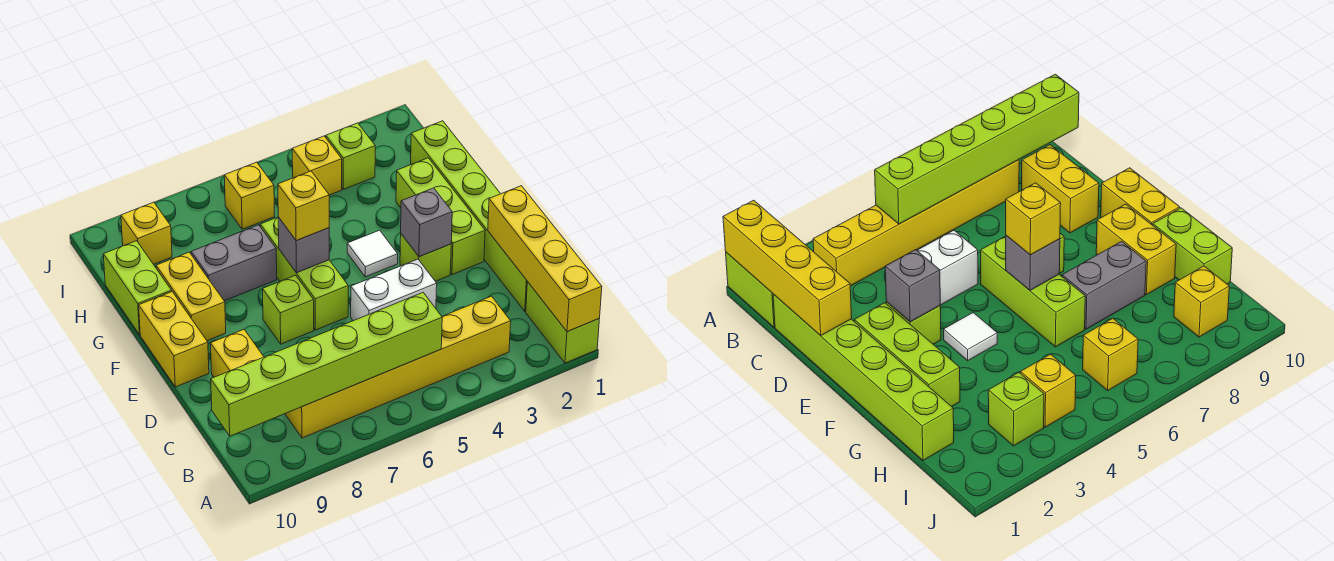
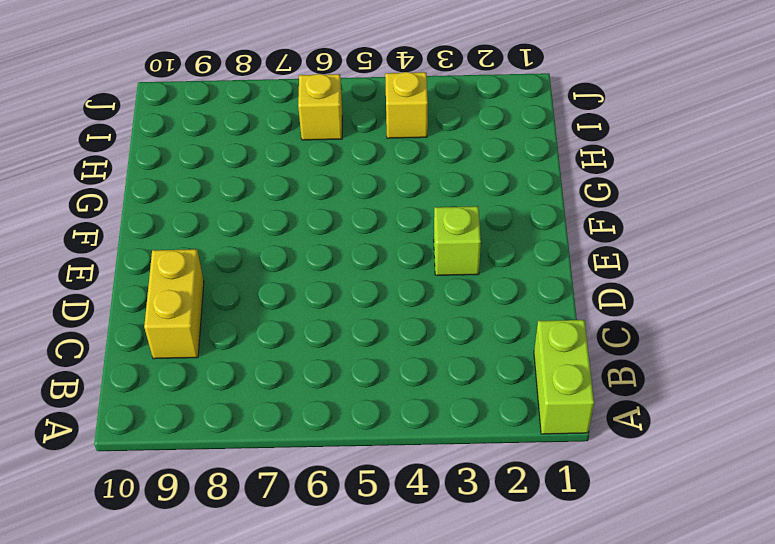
none -> yellow 1x6 brick [285,296,511,438]
none -> lime 1x6 brick [411,121,527,311]
none -> white 1x2 brick [351,259,437,321]

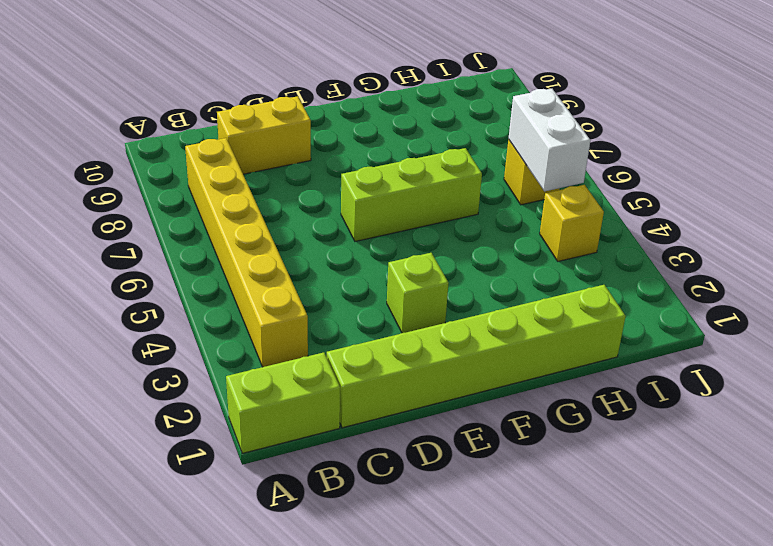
white 1x2 brick [509,89,591,191] -> white 1x2 brick moved to [351,259,437,321]
none -> lime 1x3 brick [396,158,485,275]
none -> lime 1x1 brick [263,275,314,344]
none -> yellow 1x2 brick [139,292,209,387]

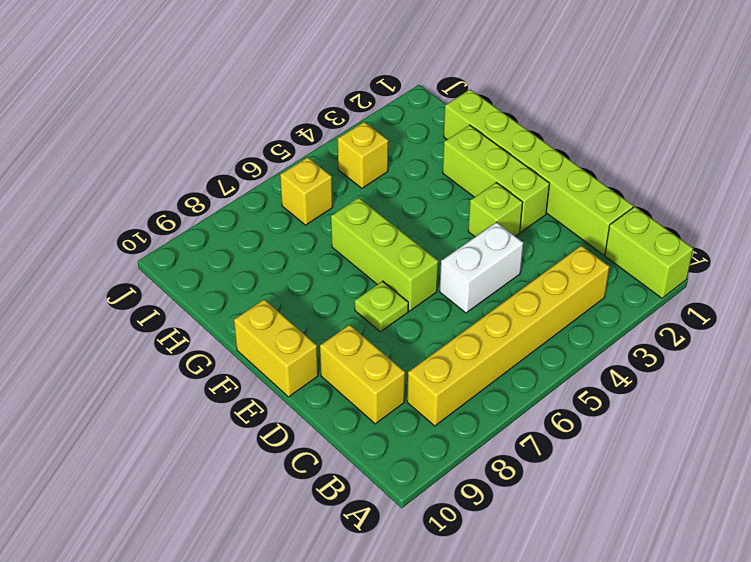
lime 1x1 plate [355,281,408,332] -> lime 1x1 brick [263,275,314,344]
none -> white 1x1 tile [347,230,398,277]
none -> yellow 1x2 brick [156,252,226,341]
none -> grey 1x2 brick [191,225,277,301]

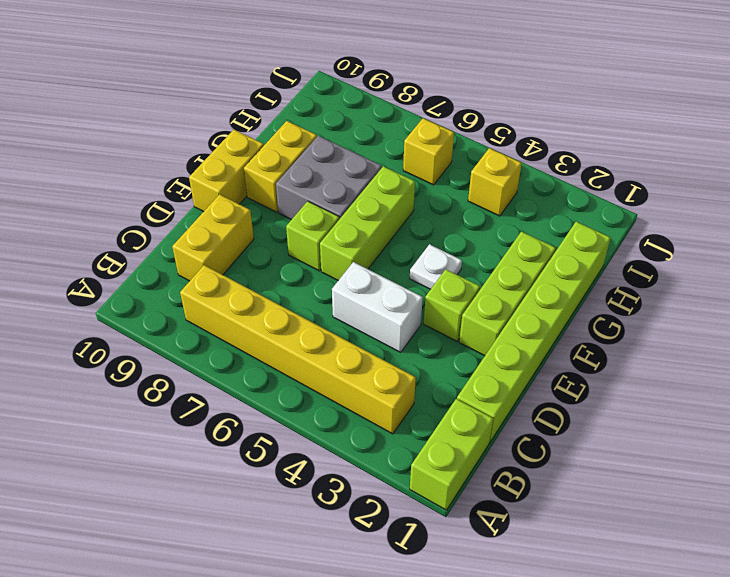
white 1x1 plate [410,244,462,289] -> white 1x1 tile [347,230,398,277]
grey 2x2 brick [276,136,382,220] -> grey 1x2 brick [191,225,277,301]
none -> lime 1x2 brick [103,241,172,335]
none -> lime 1x1 brick [326,123,375,189]
none -> yellow 1x1 brick [121,202,172,264]

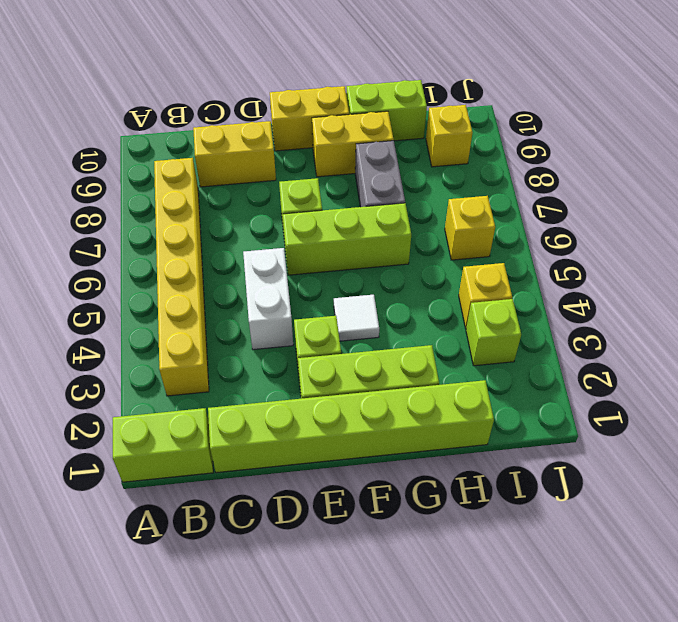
none -> yellow 1x4 brick [488,186,602,332]
none -> lime 1x6 brick [211,293,442,436]
none -> grey 1x1 brick [401,188,452,257]

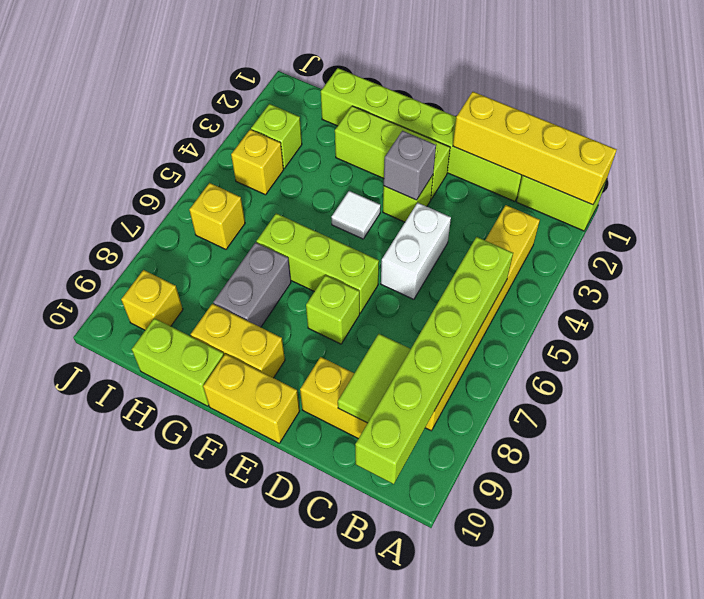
lime 1x2 tile [338,334,411,423] -> none
none -> grey 1x1 brick [278,217,329,273]
none -> yellow 1x1 brick [278,171,329,241]

